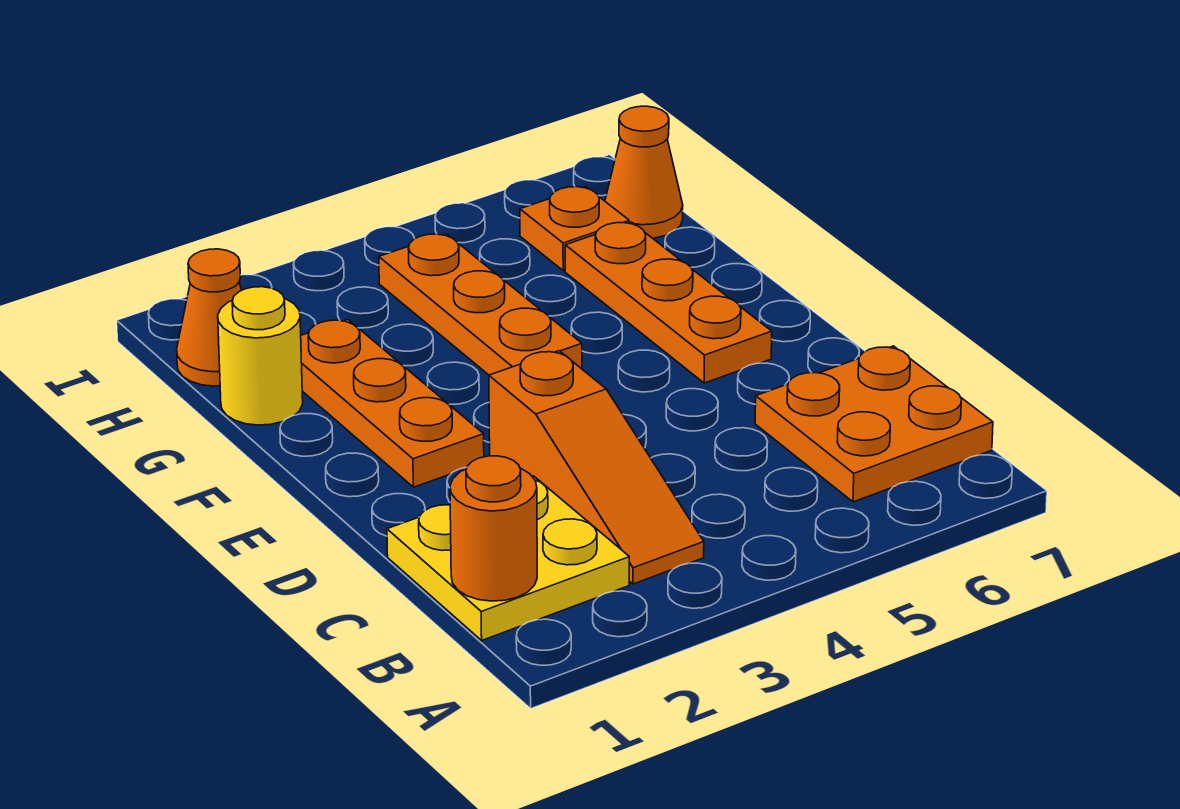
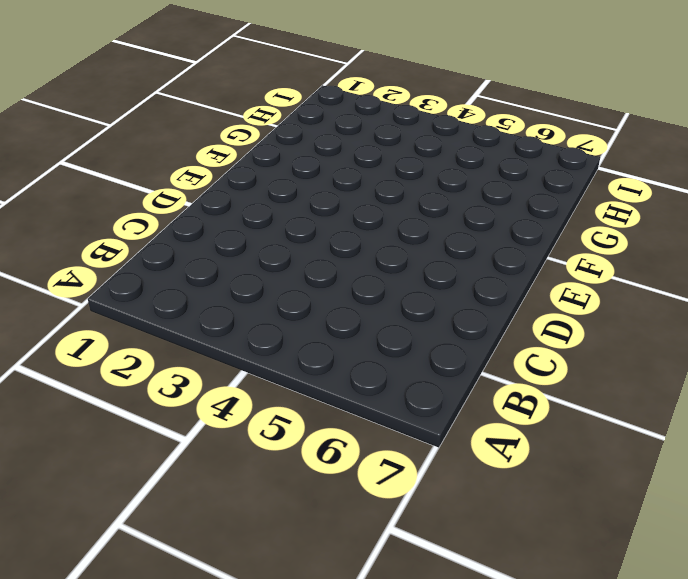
none -> yellow 2x2 plate [387,476,629,640]
none -> orange 1x3 slope [489,351,704,584]

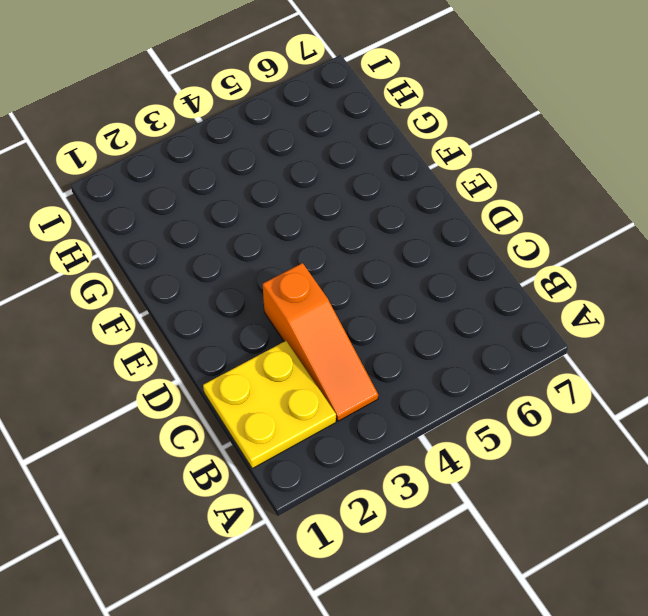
none -> orange 2x2 plate [755,346,993,502]
none -> orange 1x3 plate [301,319,484,487]

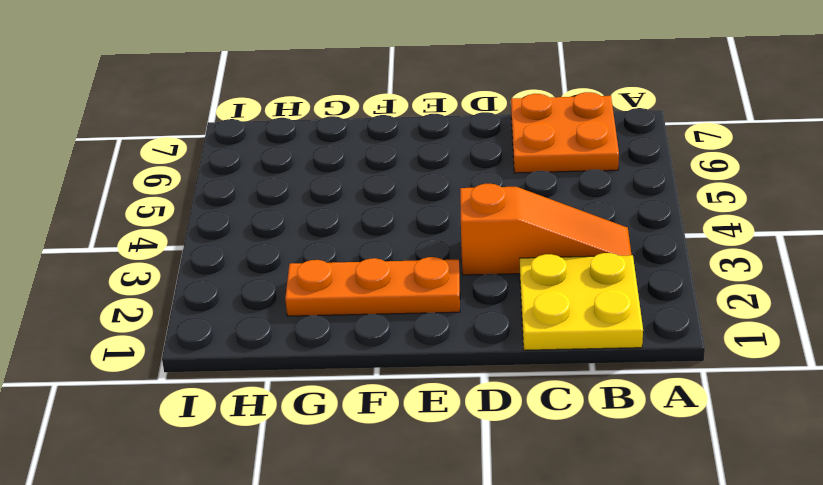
none -> orange 1x3 plate [565,222,772,383]
none -> orange 1x3 plate [379,234,582,375]

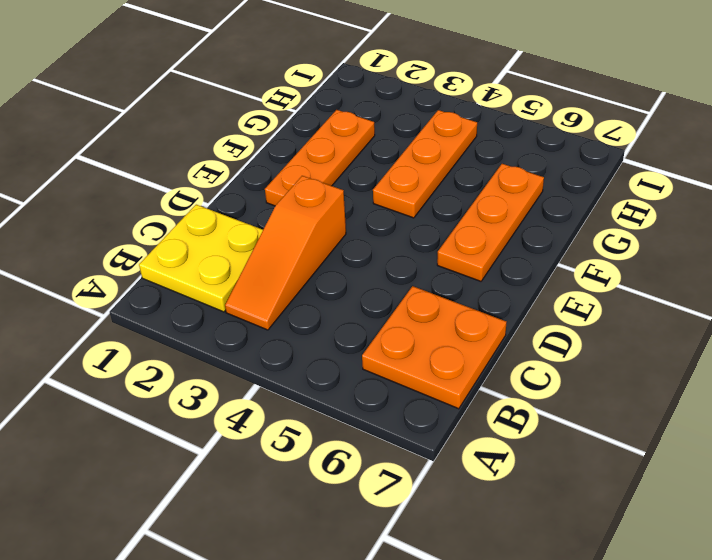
none -> yellow 1x1 round brick [218,287,303,425]
none -> orange 1x1 cone [177,249,242,386]

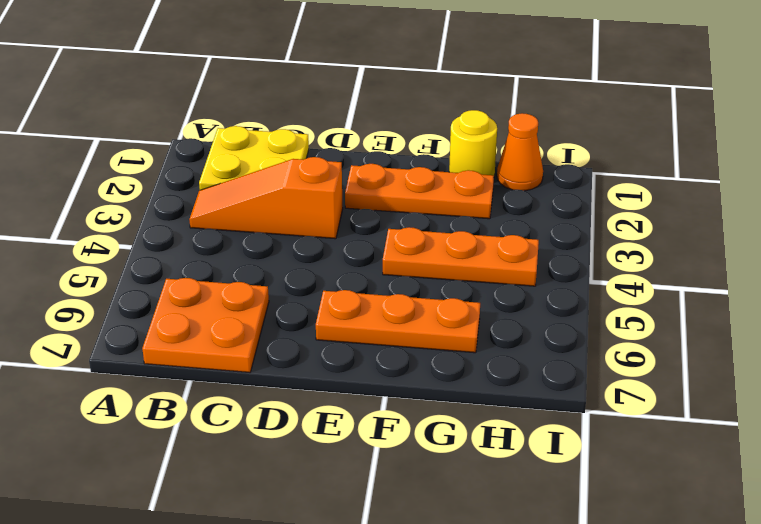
none -> orange 1x1 plate [520,187,629,271]
none -> orange 1x1 cone [605,106,683,238]

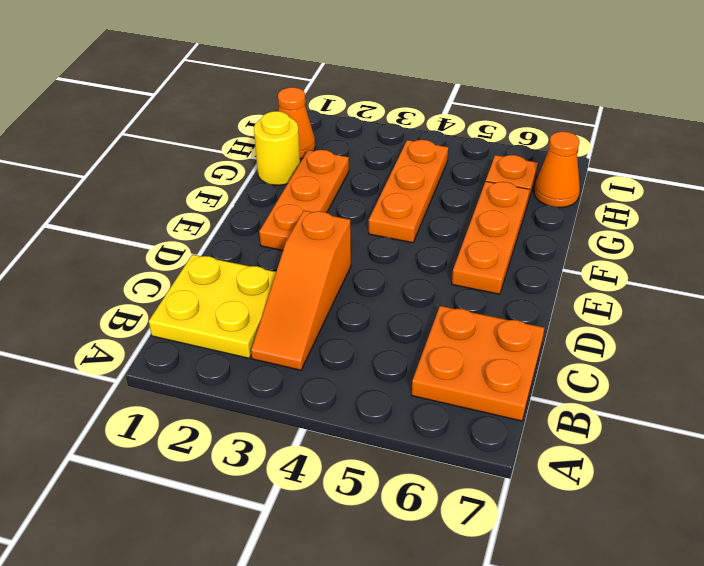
none -> orange 1x1 round brick [450,456,537,601]

